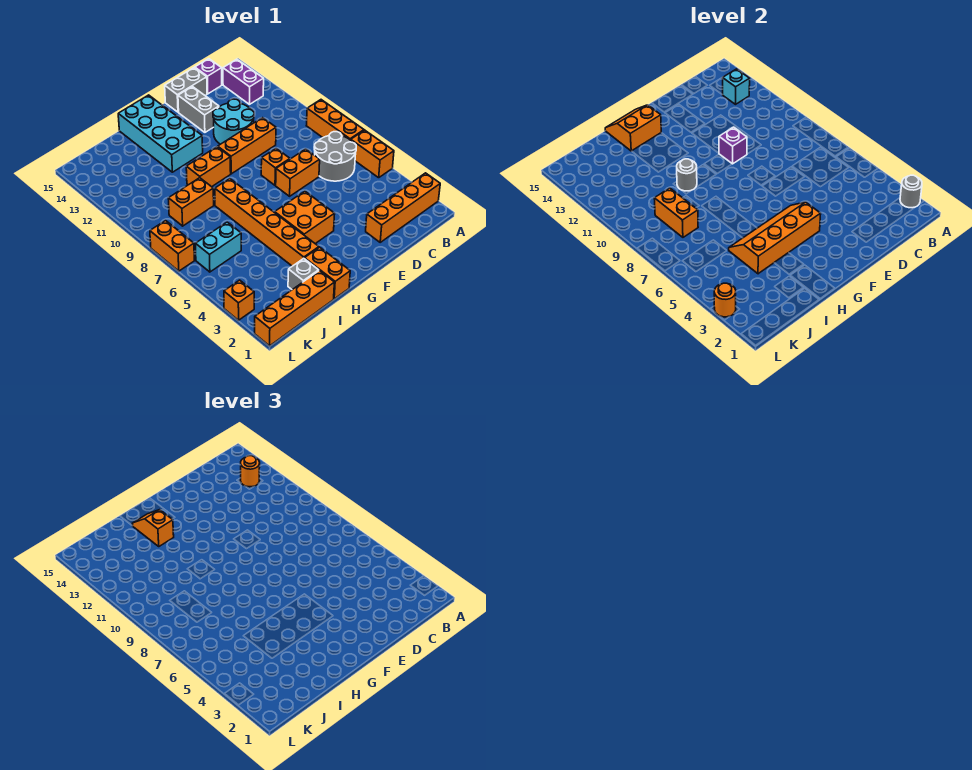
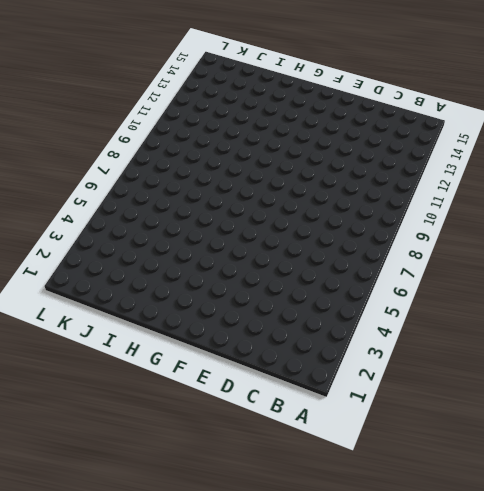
none -> orange 1x4 brick [366,173,440,242]
none -> orange 1x2 brick [351,130,394,178]
none -> orange 1x3 brick [306,100,364,140]
none -> grey 2x2 round brick [314,132,356,181]

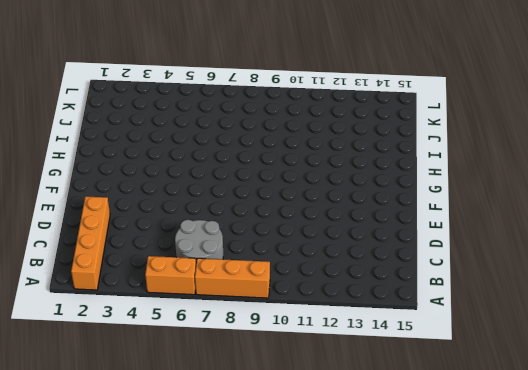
none -> purple 1x2 brick [223,59,264,104]
none -> purple 1x1 brick [195,59,222,94]
none -> orange 1x2 brick [276,149,320,196]
none -> orange 1x3 brick [218,118,276,174]

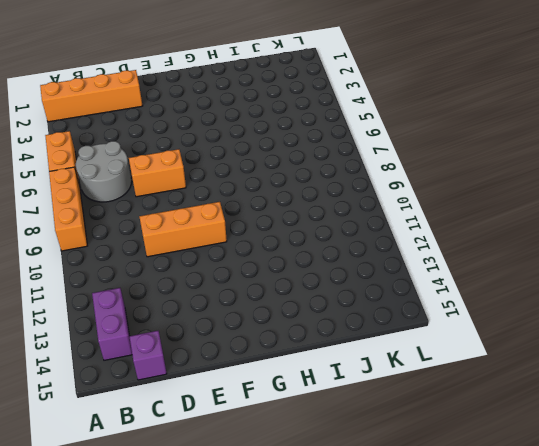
none -> cyan 2x2 round brick [213,99,254,144]
none -> grey 1x2 brick [165,68,207,112]
none -> orange 1x1 brick [261,148,290,185]
none -> grey 1x2 brick [178,87,219,132]

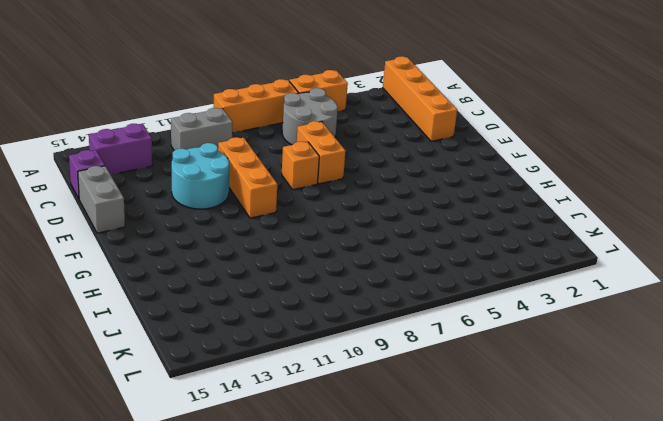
grey 1x2 brick [171,108,233,150] -> grey 1x2 brick moved to [178,87,219,132]
none -> orange 2x2 brick [275,191,335,244]
none -> orange 1x2 brick [186,147,231,187]
none -> cyan 2x4 brick [118,95,203,172]
none -> orange 1x2 brick [305,247,350,299]

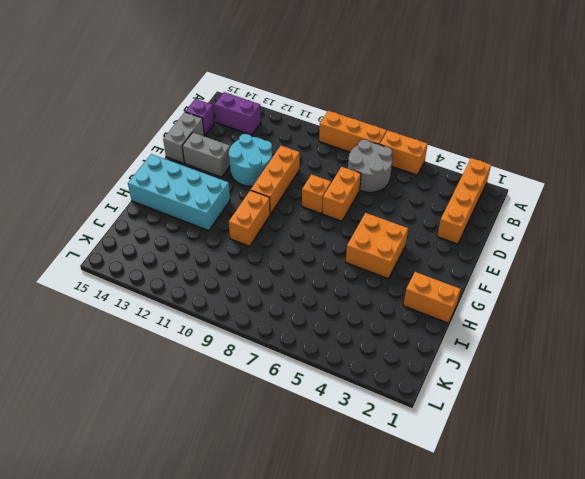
none -> orange 1x6 brick [215,179,319,266]
none -> orange 1x4 brick [255,271,334,346]
none -> grey 1x1 brick [288,258,319,290]
none -> orange 1x2 brick [168,178,214,226]

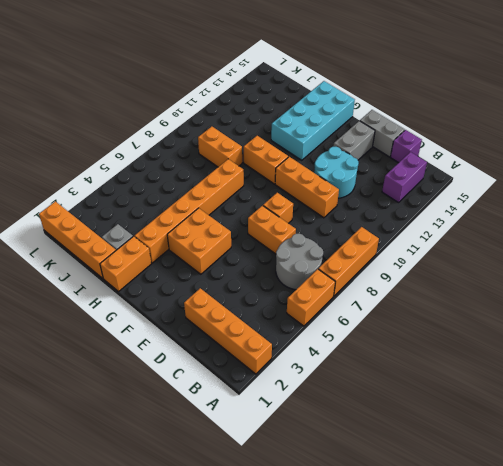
none -> cyan 1x2 brick [195,222,241,272]
none -> orange 1x1 brick [224,280,254,320]
none -> orange 1x2 brick [150,221,194,271]
none -> grey 1x1 round brick [900,175,922,208]

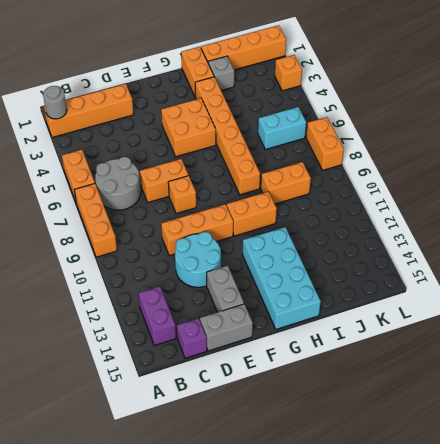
none -> cyan 1x1 brick [723,69,750,104]
none -> purple 1x1 brick [719,127,747,164]
none -> orange 2x4 slope [729,202,821,274]
none -> orange 2x2 slope [605,105,661,151]

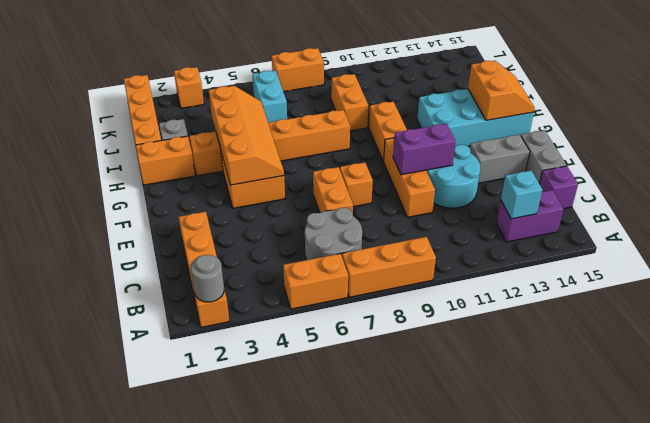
purple 1x2 brick [393,124,456,175] -> purple 1x1 brick [719,127,747,164]
none -> grey 1x1 round brick [677,159,697,191]
none -> orange 1x2 brick [654,188,698,237]
none -> orange 1x1 round brick [714,283,736,317]
none -> orange 1x1 round brick [241,456,260,487]

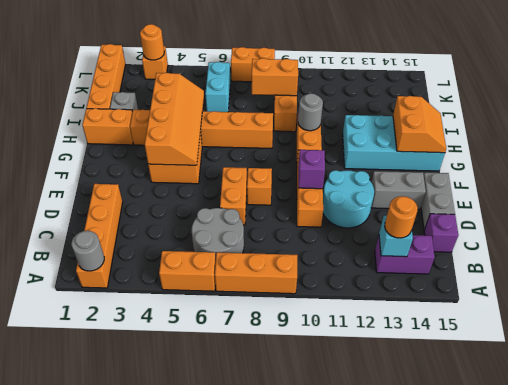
none -> orange 1x2 slope [132,510,174,546]

